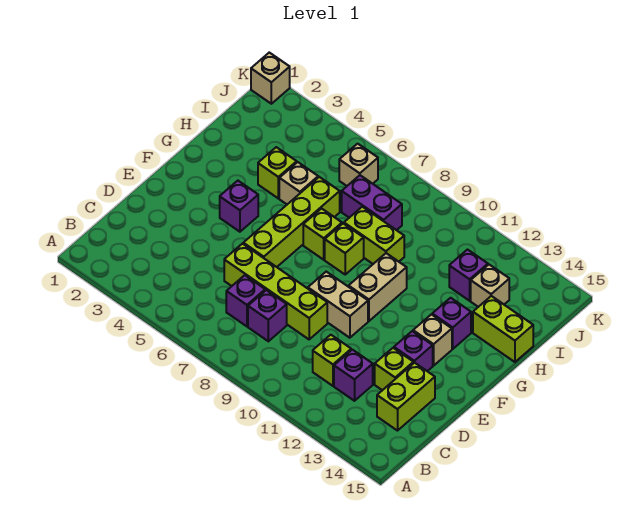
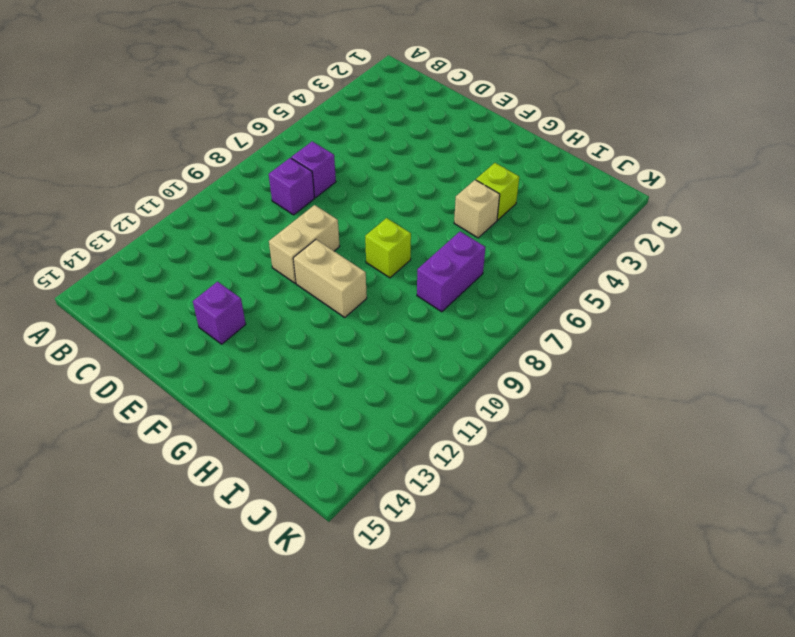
none -> lime 1x1 brick [313,335,351,386]
none -> purple 1x1 brick [334,350,373,401]
none -> lime 1x2 brick [377,363,435,431]

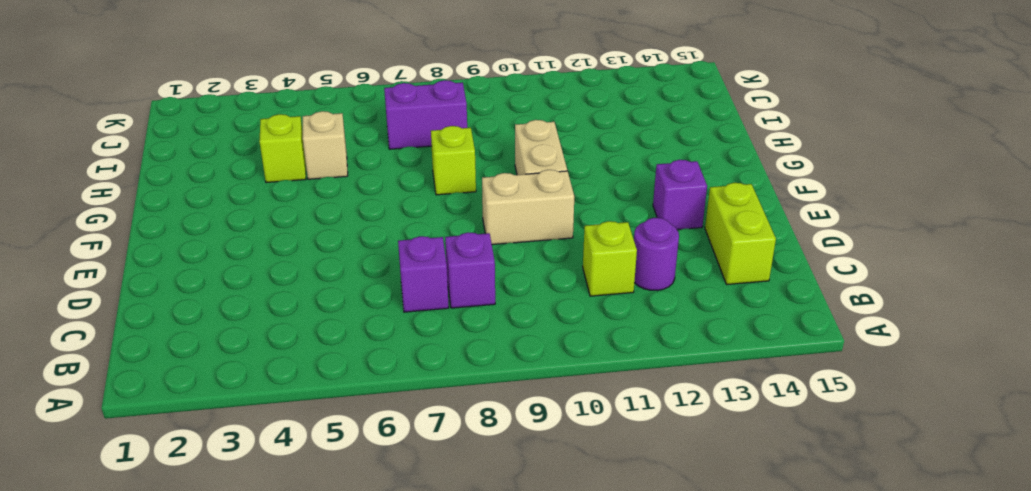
purple 1x1 round brick [634,218,679,290] -> purple 1x1 brick [334,350,373,401]
none -> lime 1x4 brick [224,244,327,339]
none -> lime 1x1 brick [375,348,413,390]
none -> lime 1x4 brick [243,177,340,267]

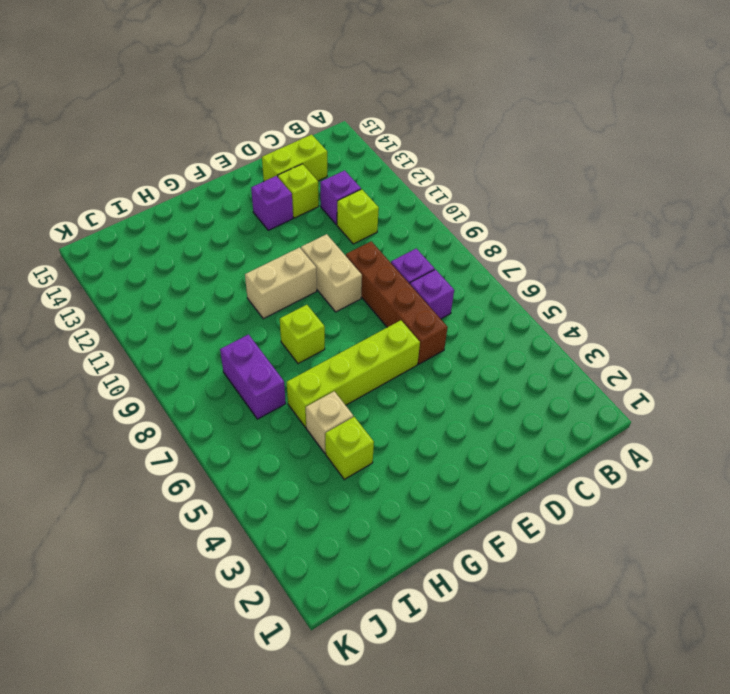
brown 1x4 brick [346,241,448,364] -> lime 1x4 brick [224,244,327,339]
none -> purple 1x1 brick [220,181,258,232]
none -> tan 1x1 brick [413,314,452,366]
none -> lime 1x1 brick [303,209,342,260]

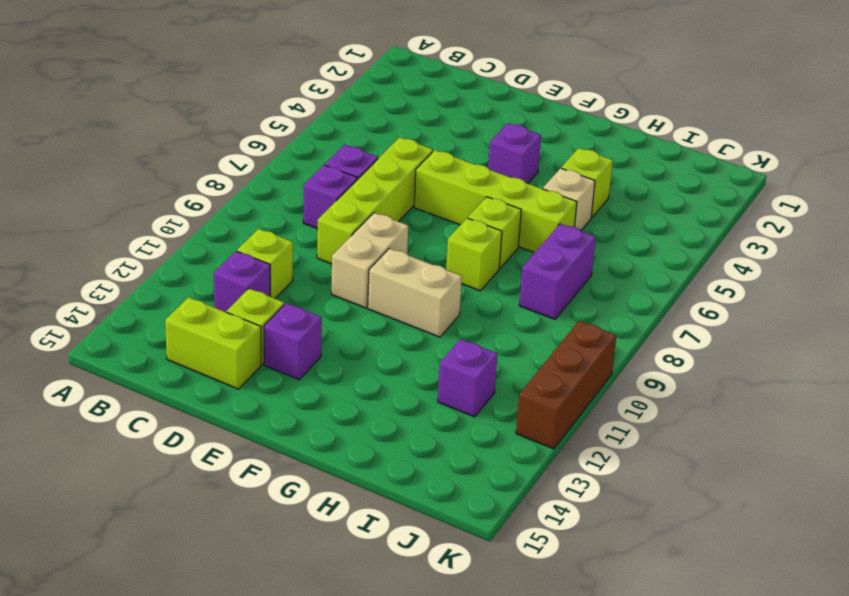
brown 1x3 brick [516,321,616,449] -> none
none -> tan 1x1 brick [413,314,452,366]
none -> purple 1x1 brick [432,298,471,349]
none -> lime 1x2 brick [344,207,404,264]

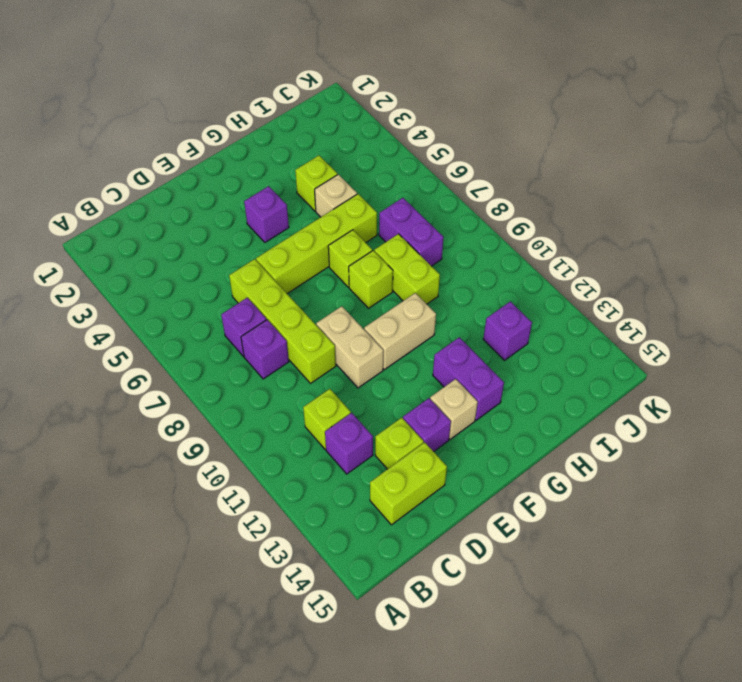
purple 1x2 brick [433,337,504,420] -> purple 1x1 brick [432,298,471,349]
none -> lime 1x2 brick [473,296,533,362]
none -> tan 1x1 brick [471,265,509,307]
none -> tan 1x1 brick [339,144,378,186]

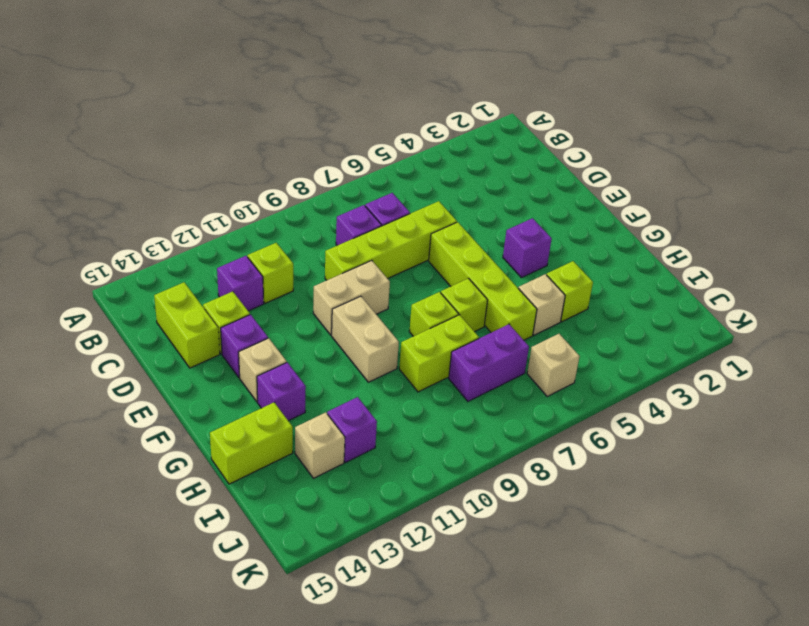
none -> tan 1x1 brick [251,53,290,104]

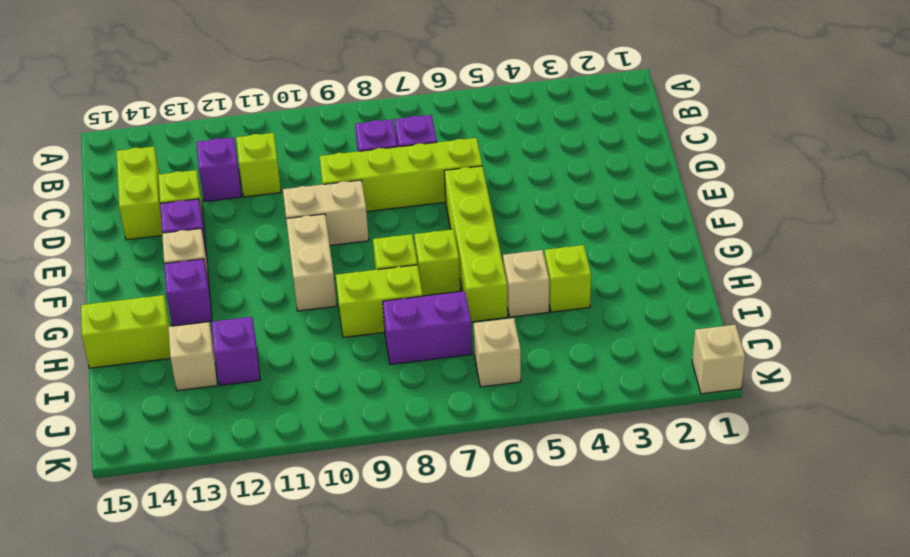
none -> purple 1x1 brick [220,181,258,232]

